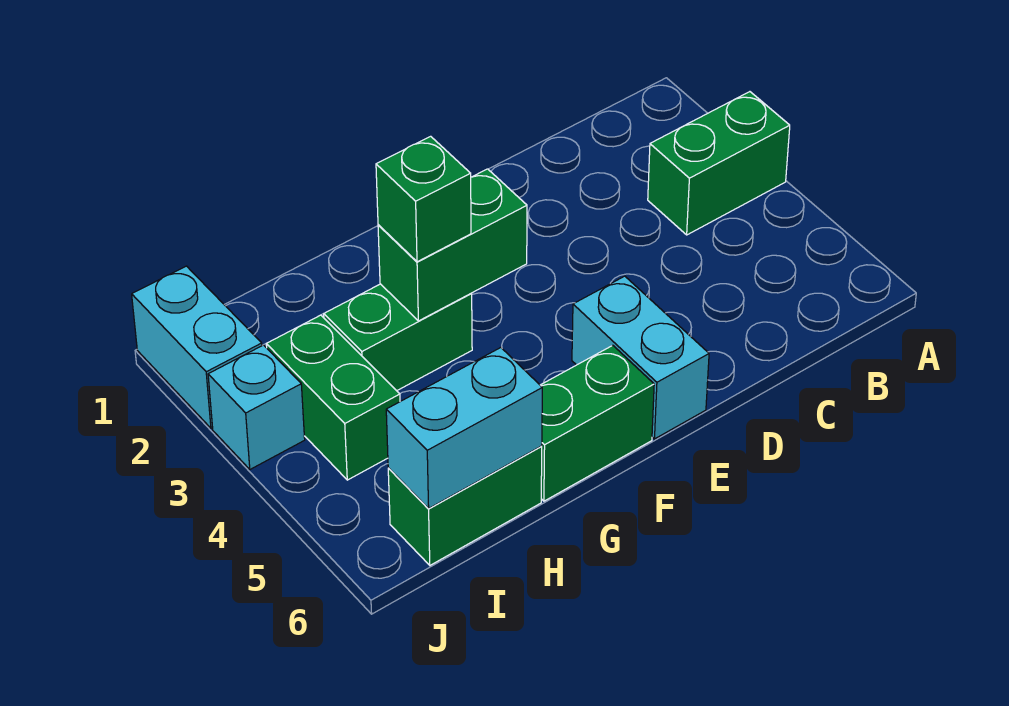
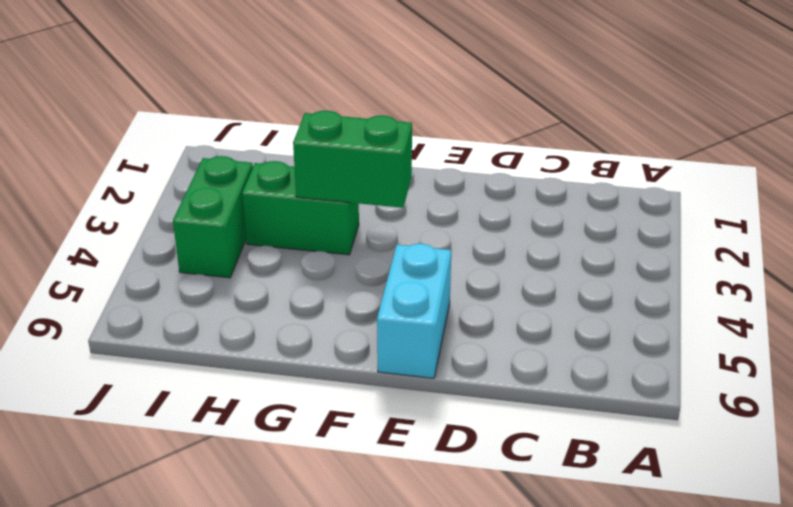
none -> green 1x2 brick [648,92,790,235]
none -> green 1x2 brick [540,345,654,501]

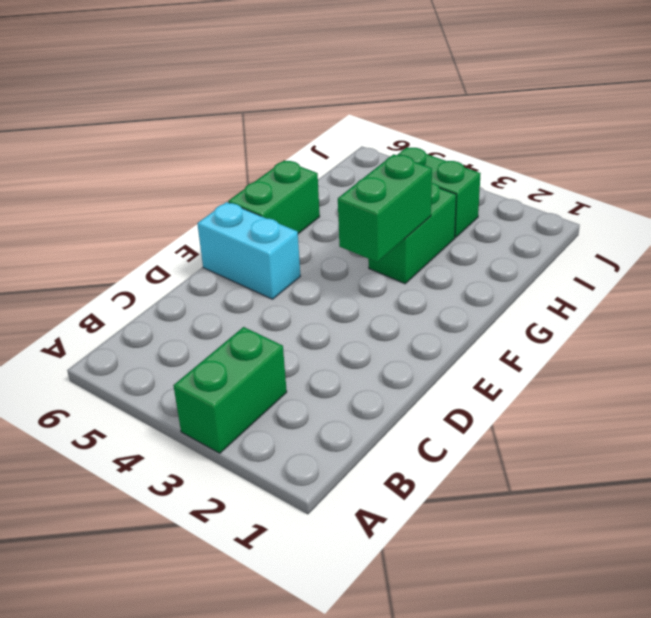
none -> green 1x2 brick [388,446,542,565]
none -> cyan 1x2 brick [132,266,262,428]

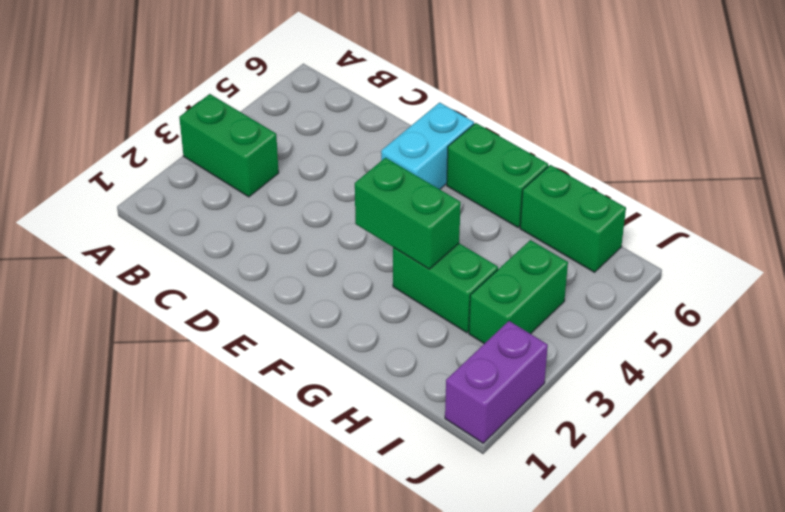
purple 1x2 brick [445,321,548,443] -> cyan 1x2 brick [132,266,262,428]
none -> cyan 1x1 brick [208,345,305,469]
none -> cyan 1x2 brick [386,348,542,508]

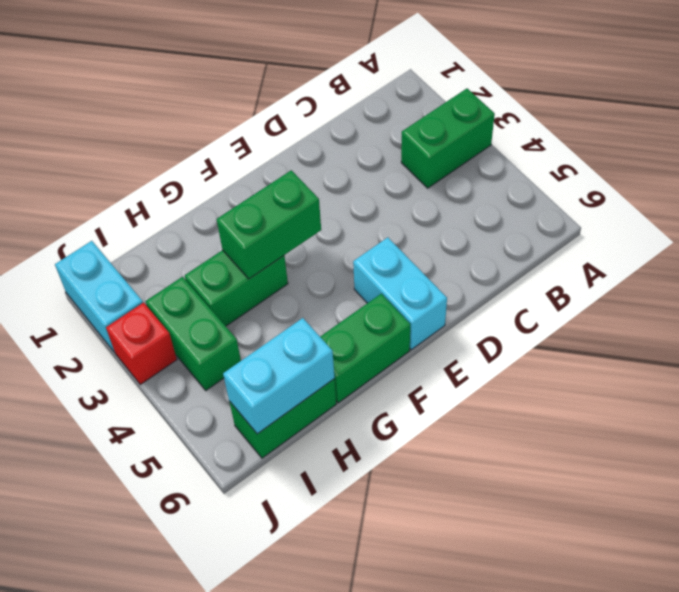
red 1x1 brick [106,303,177,385] -> cyan 1x1 brick [208,345,305,469]
none -> green 1x1 brick [376,136,471,262]

